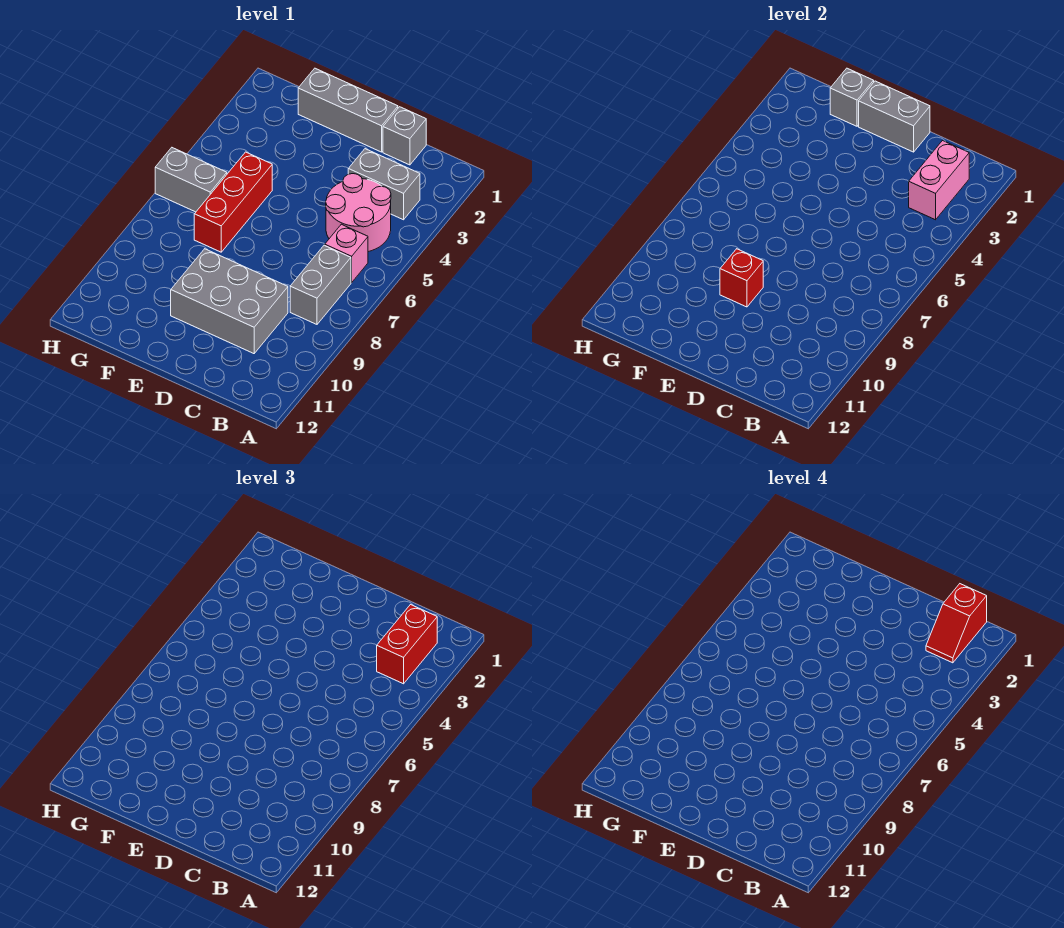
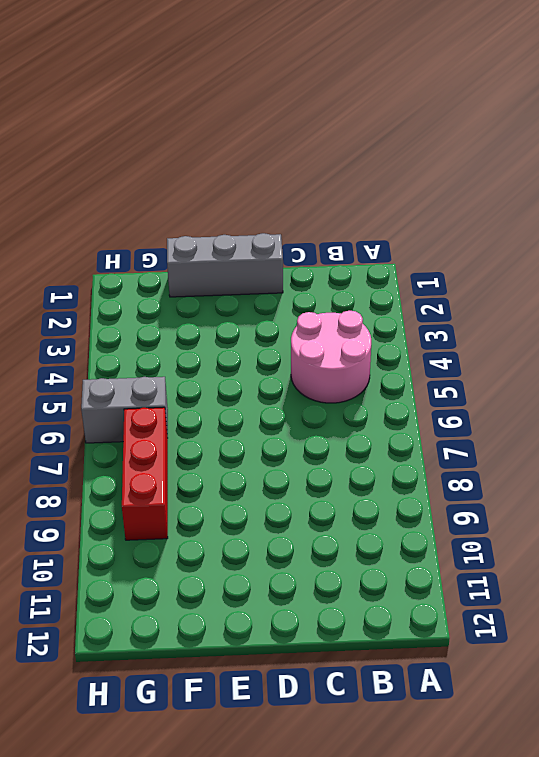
red 1x3 brick [122,407,168,540] -> red 1x3 brick moved to [194,152,272,252]
none -> grey 1x2 brick [348,149,420,220]
none -> pink 1x1 brick [325,224,368,283]
none -> grey 1x2 brick [290,245,351,324]

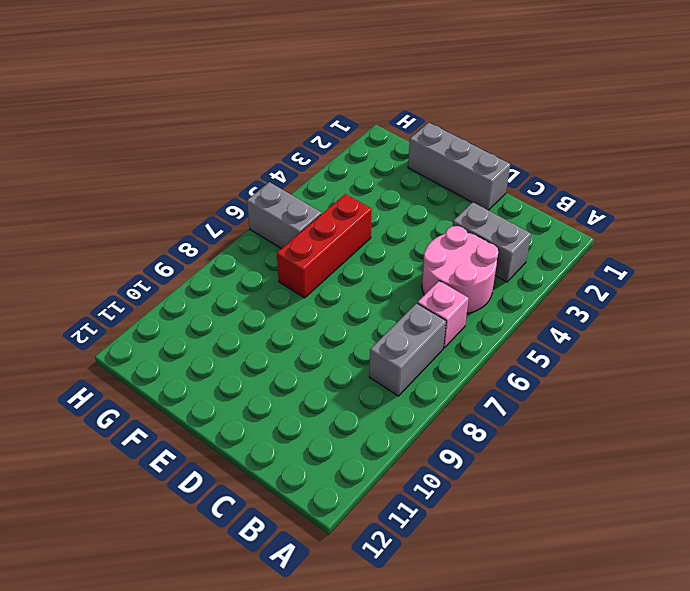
none -> grey 1x1 brick [383,107,426,165]
none -> grey 2x3 brick [171,249,288,354]
none -> pink 1x2 brick [909,141,969,220]

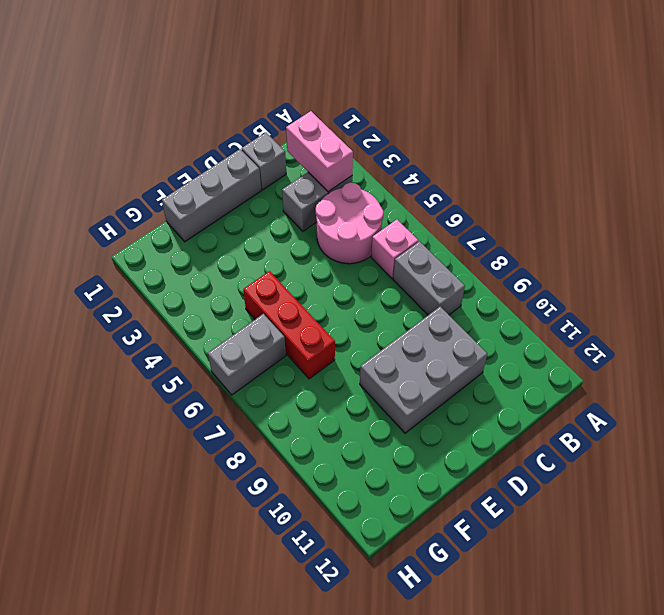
none -> grey 1x2 brick [859,81,930,152]
none -> red 1x1 brick [720,249,763,307]
none -> grey 1x1 brick [830,68,874,126]

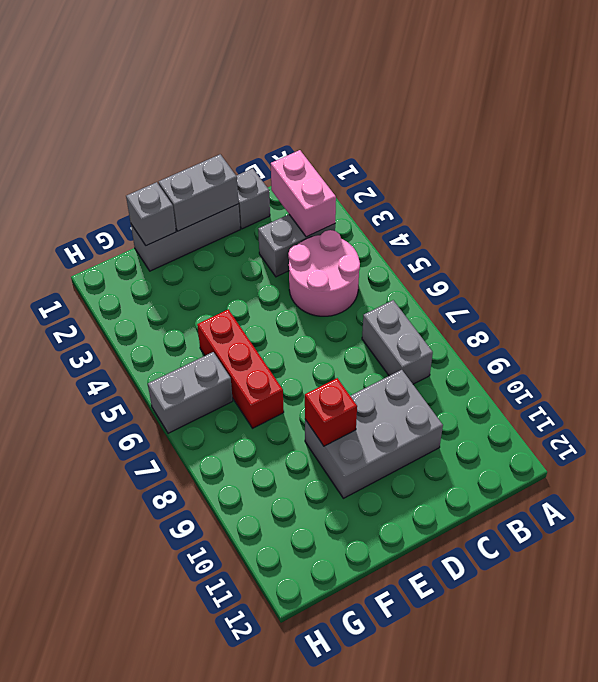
none -> pink 1x1 brick [325,224,368,283]
none -> red 1x2 brick [377,605,437,684]
none -> red 1x2 slope [926,584,987,663]

